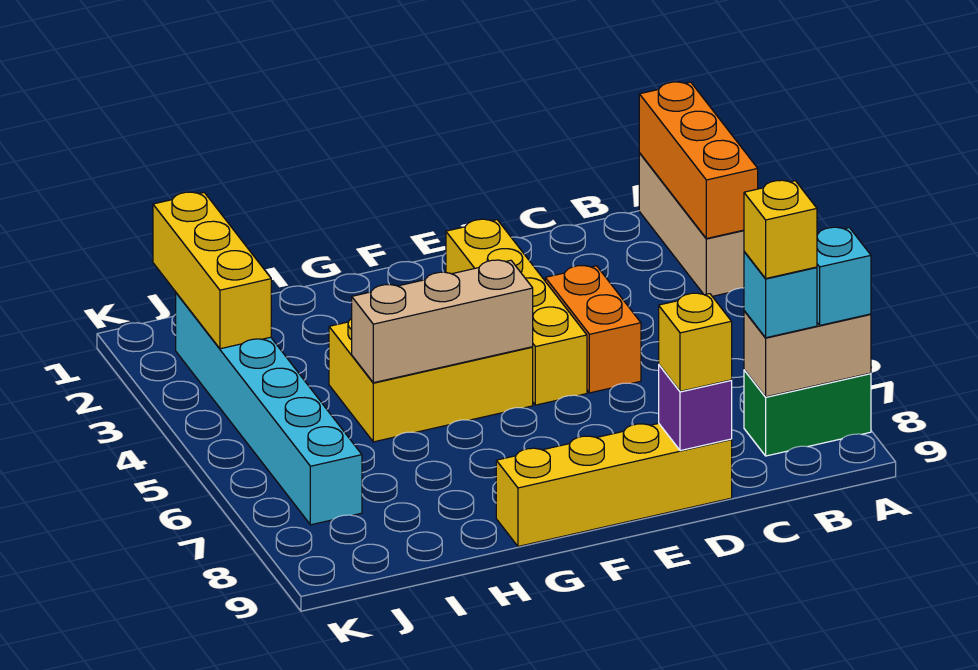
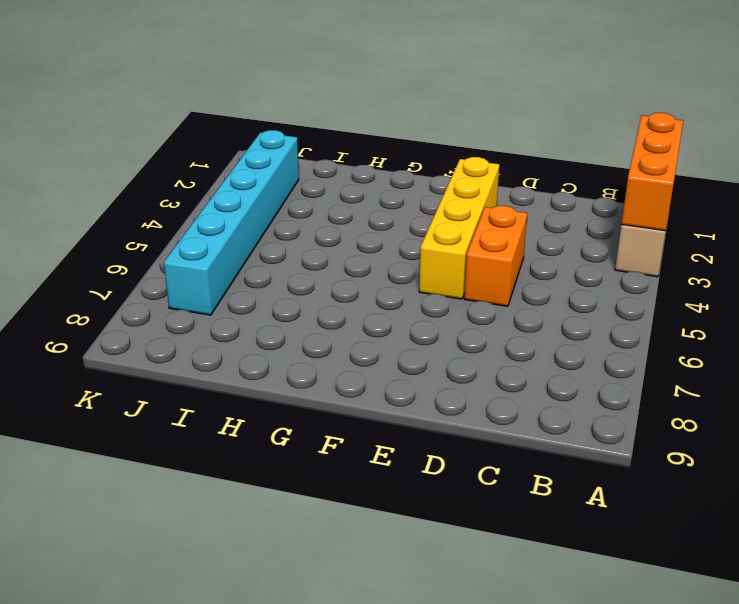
none -> green 1x2 brick [744,370,871,456]
none -> yellow 1x4 brick [496,423,732,546]
none -> yellow 2x3 brick [329,318,533,442]

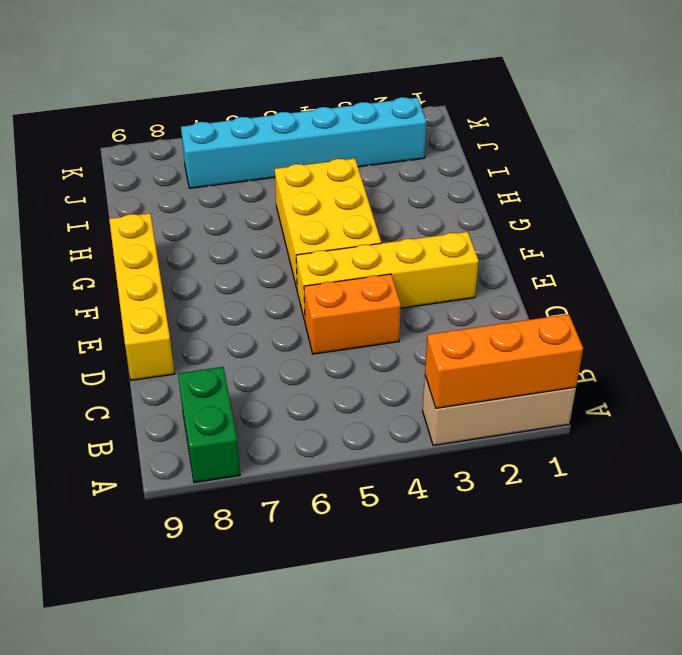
none -> tan 1x2 brick [744,311,871,397]
none -> purple 1x1 brick [659,365,732,451]
none -> tan 1x3 brick [352,260,533,383]

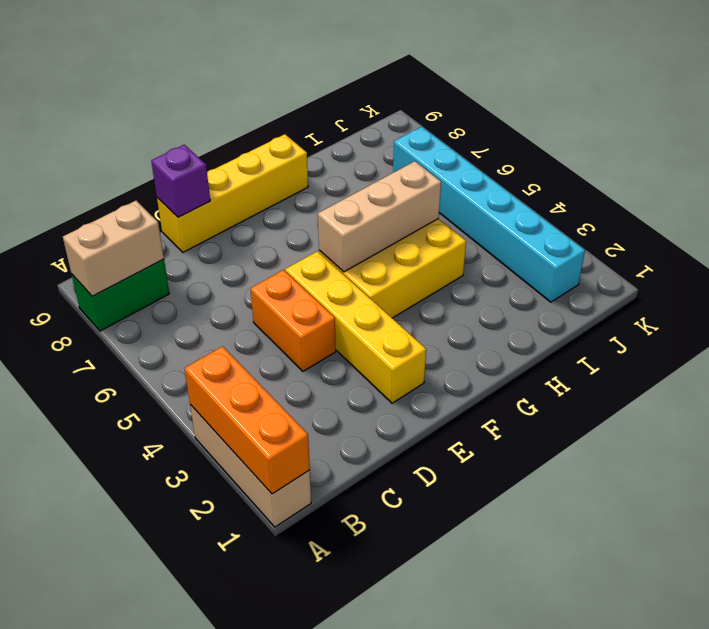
none -> yellow 1x3 brick [153,192,271,349]
none -> cyan 1x1 brick [817,227,871,325]
none -> cyan 1x1 brick [744,252,817,338]

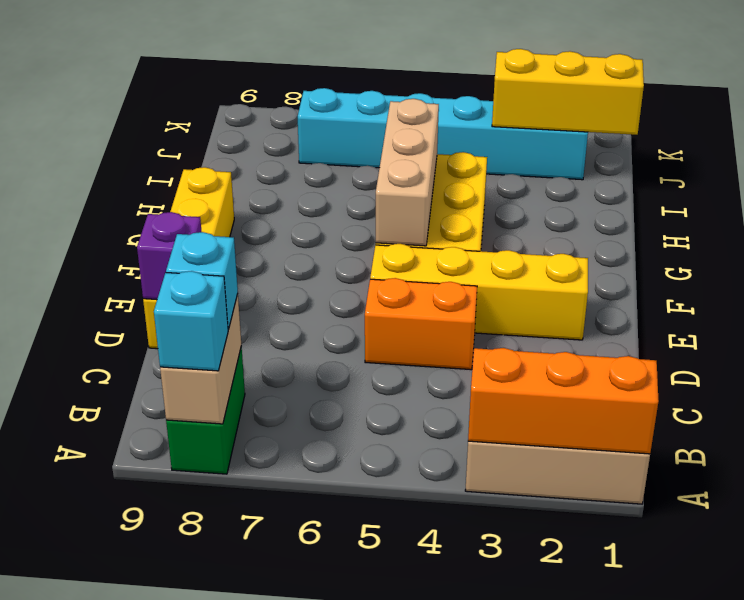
none -> yellow 1x1 brick [659,293,732,391]
none -> yellow 1x1 brick [744,180,817,279]

